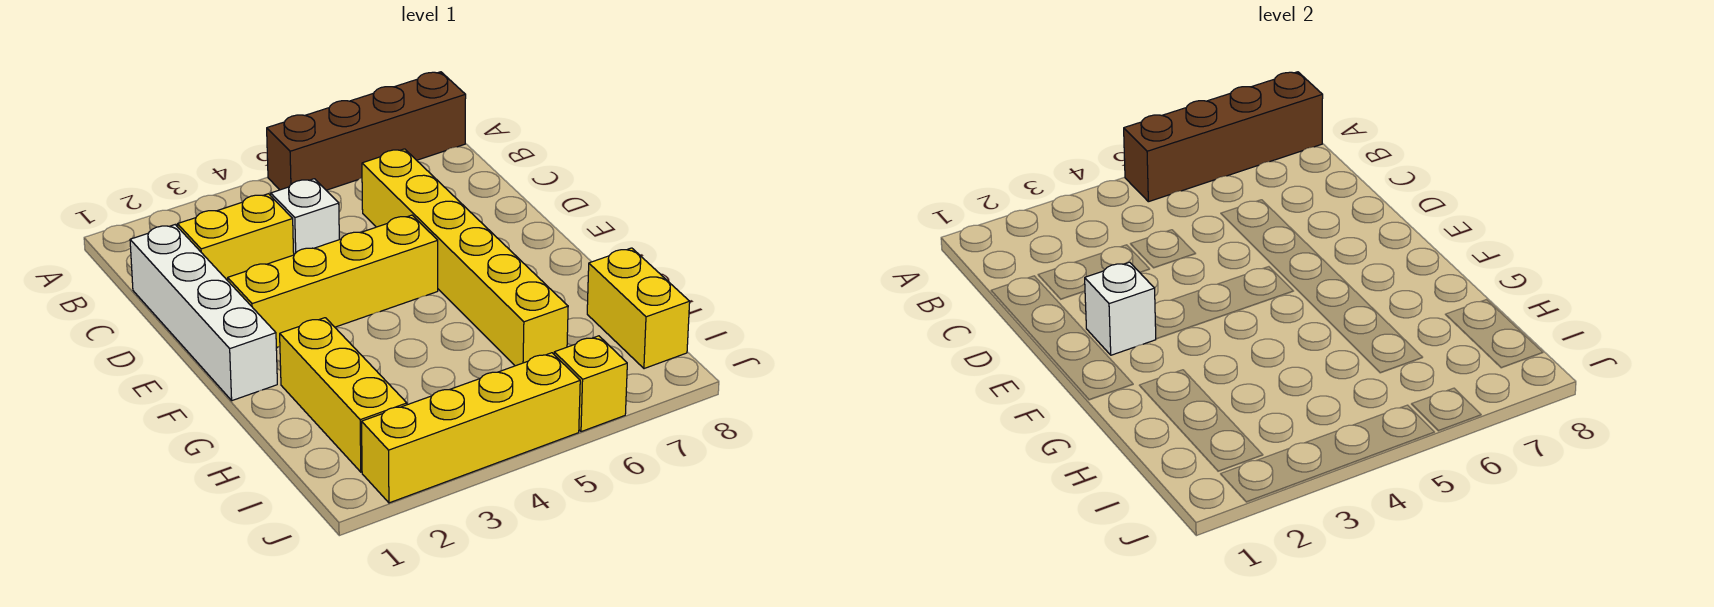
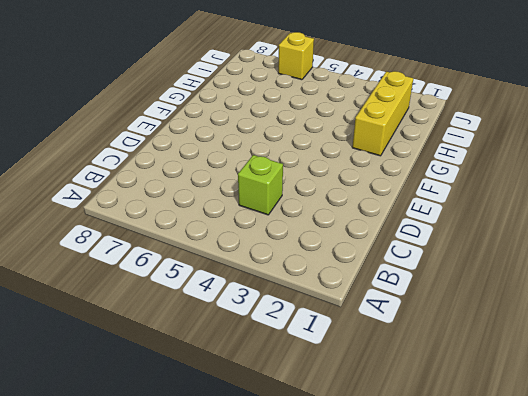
lime 1x1 brick [238,155,283,215] -> white 1x1 brick [271,179,339,254]
none -> brown 1x4 brick [267,72,466,190]
none -> white 1x4 brick [130,225,277,401]
none -> yellow 1x2 brick [178,194,294,281]

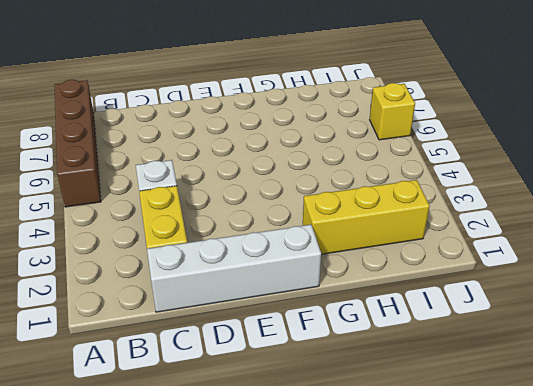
none -> yellow 1x6 brick [362,149,568,366]
none -> yellow 1x4 brick [228,215,438,348]
none -> yellow 1x2 brick [587,248,690,369]

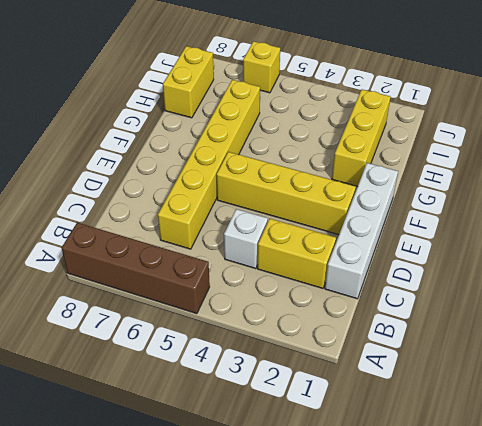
none -> yellow 1x4 brick [362,353,580,503]
none -> brown 1x4 brick [1124,72,1323,202]
none -> white 1x1 brick [1085,262,1156,355]

